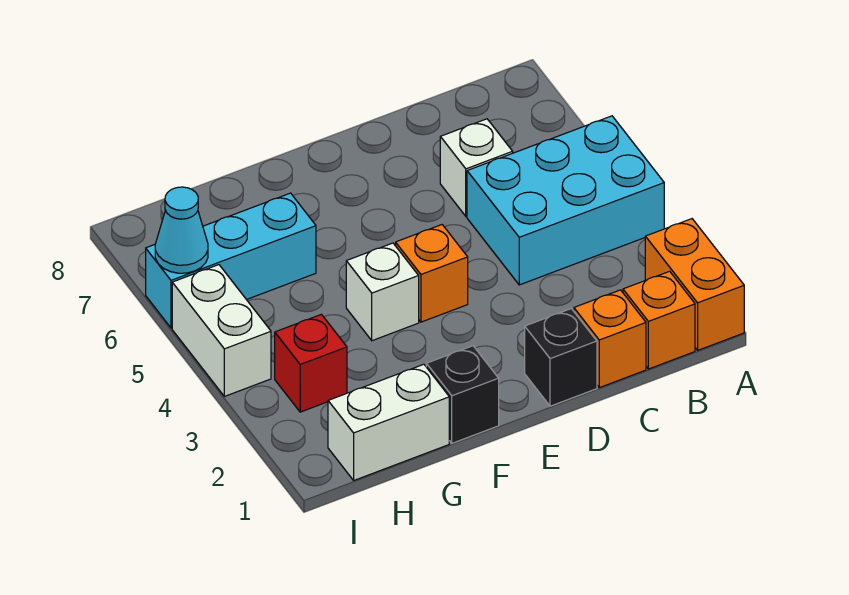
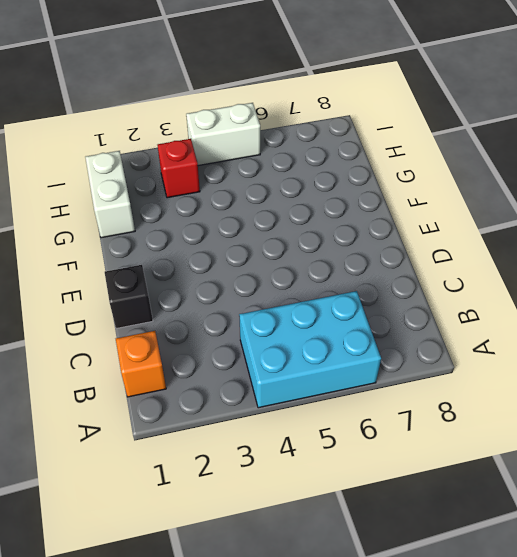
cyan 2x3 brick [239,291,381,408] -> cyan 2x3 brick turned to [467,116,664,285]
none -> orange 1x2 brick [645,219,744,350]
none -> orange 1x1 brick [574,290,646,388]
none -> white 1x1 brick [440,119,513,216]

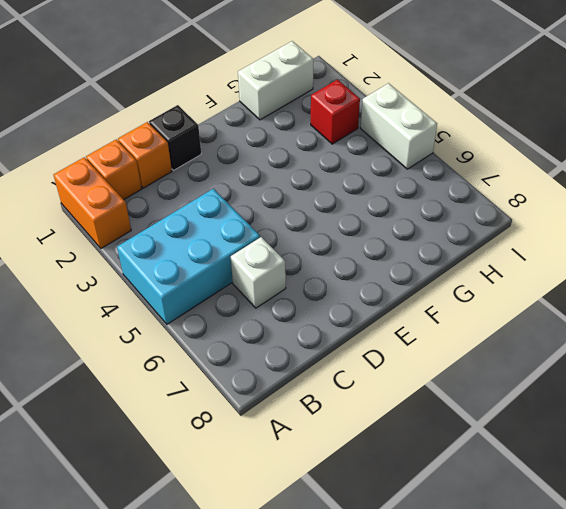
none -> orange 1x1 brick [396,225,468,322]
none -> black 1x1 brick [426,346,499,443]
none -> white 1x1 brick [346,243,419,341]

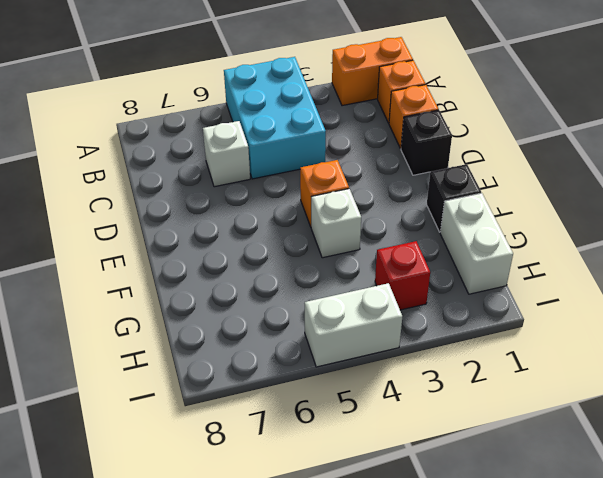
none -> cyan 1x3 brick [146,193,316,328]
none -> cyan 1x1 cone [155,187,208,273]

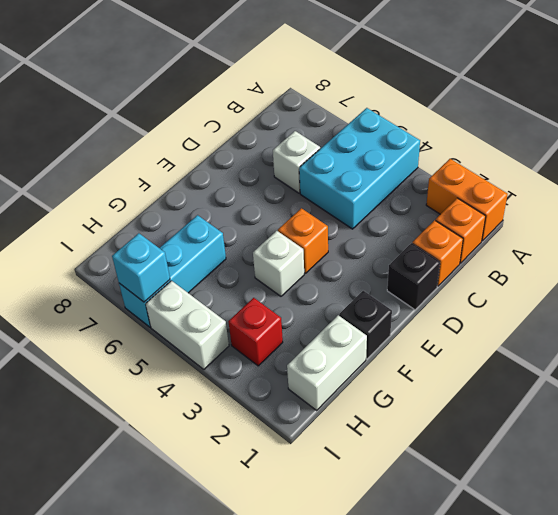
cyan 1x1 brick [112,233,170,302] -> cyan 1x1 cone [155,187,208,273]

